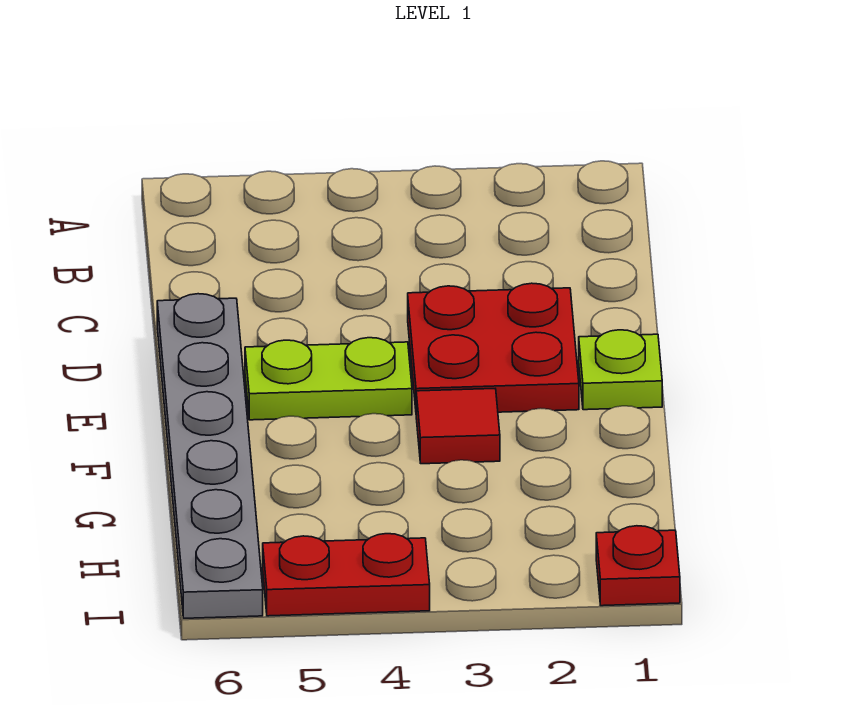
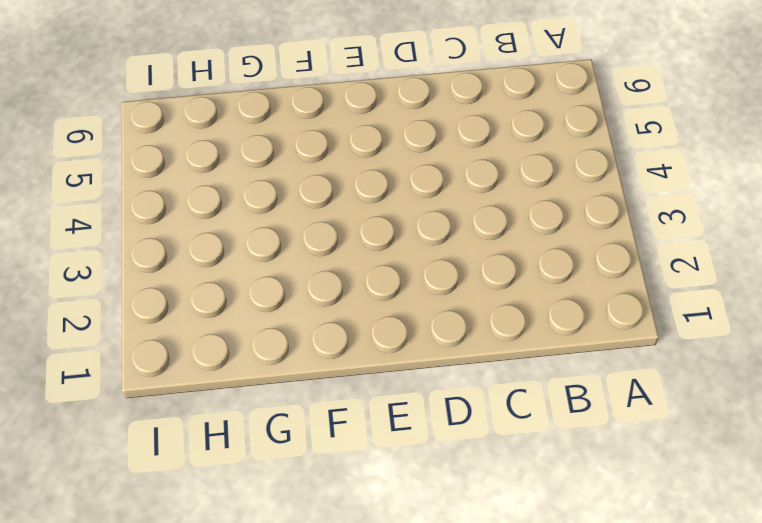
none -> red 2x2 plate [408,283,579,412]
none -> grey 1x6 plate [157,294,263,618]

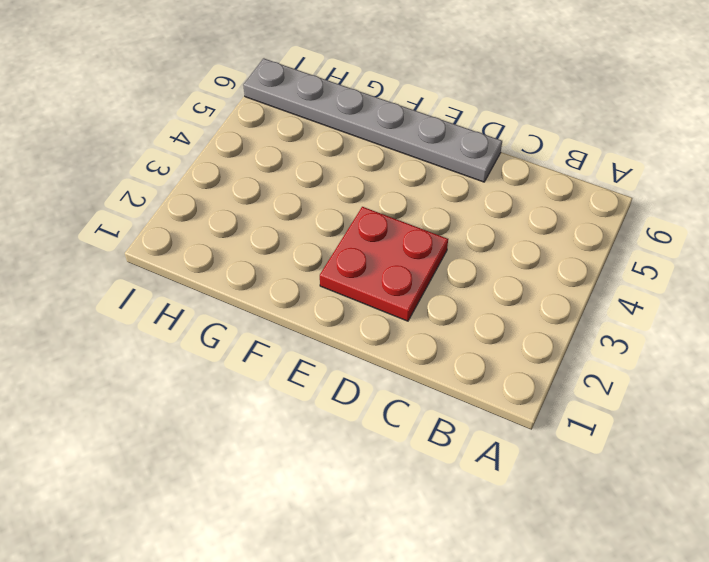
none -> lime 1x1 plate [579,330,662,410]
none -> lime 1x2 plate [245,338,412,420]

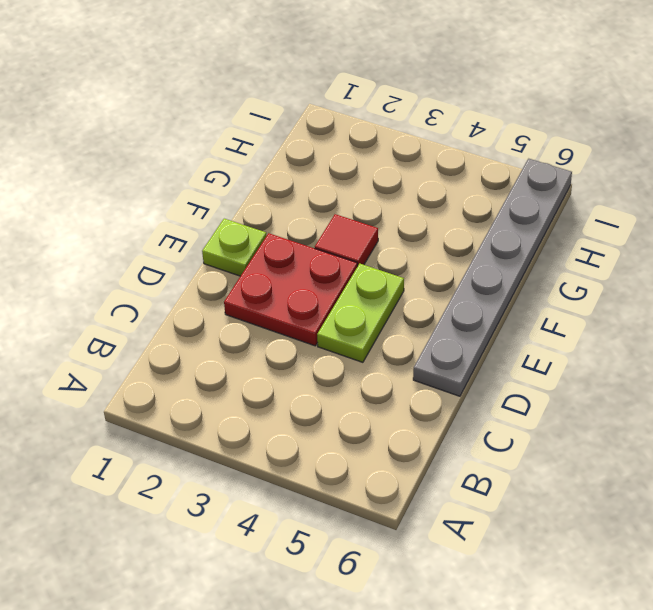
lime 1x2 plate [317,264,404,362] -> lime 1x2 plate turned to [245,338,412,420]
none -> red 1x1 plate [596,526,680,606]
none -> red 1x2 plate [263,534,430,616]

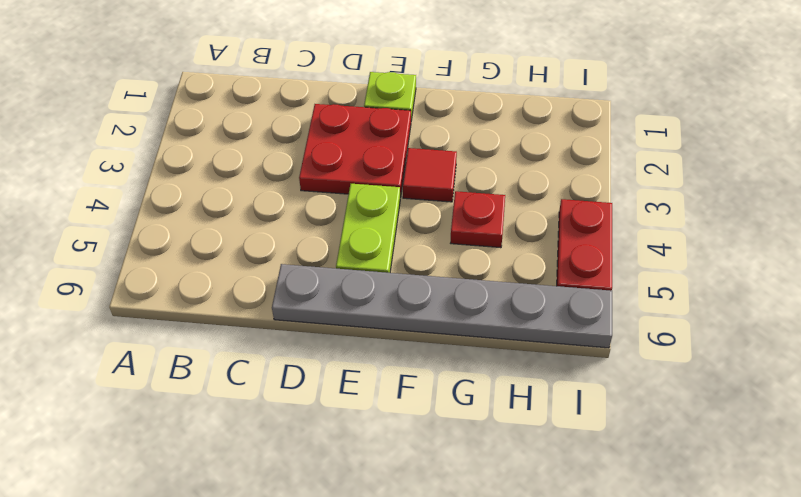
red 1x1 plate [451,191,505,248] -> red 1x1 plate moved to [596,526,680,606]

